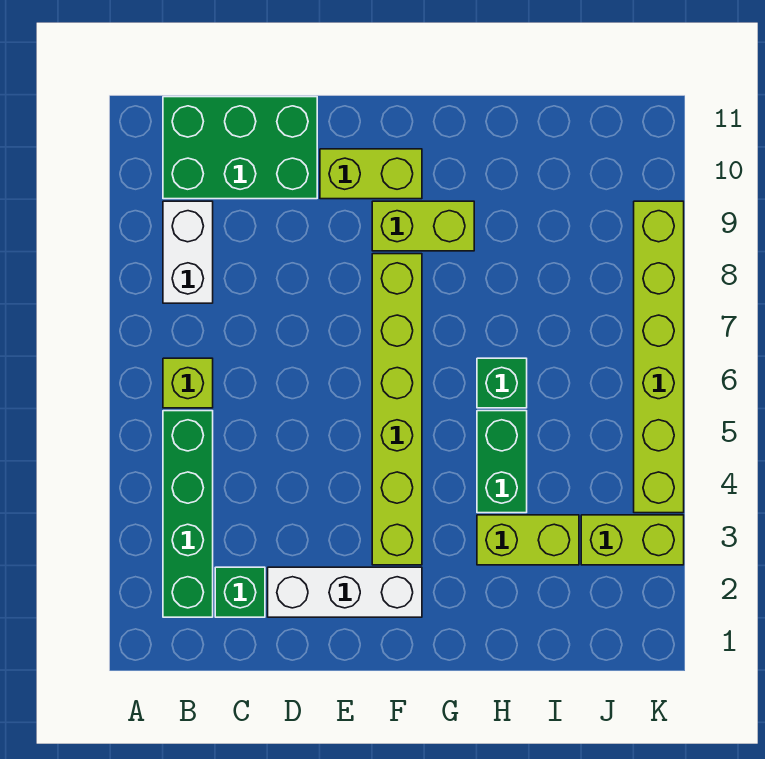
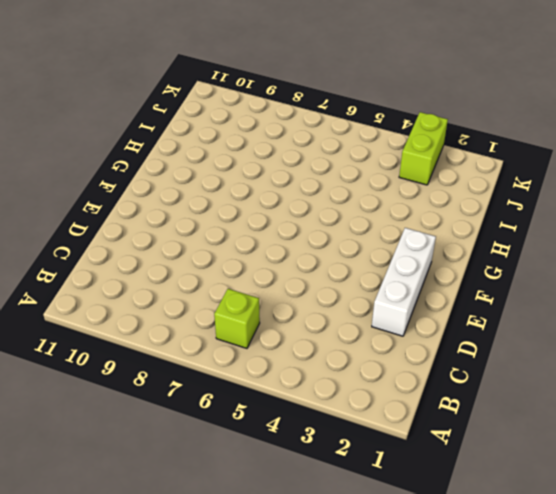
none -> green 1x4 brick [163,411,213,617]
none -> white 1x2 brick [163,201,213,303]
none -> green 2x3 brick [163,97,317,199]

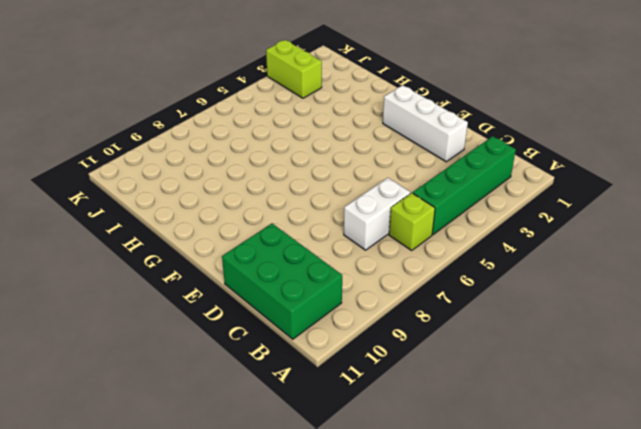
white 1x2 brick [344,178,411,250] -> white 1x2 brick moved to [163,201,213,303]
none -> green 1x1 brick [215,567,265,617]
none -> lime 1x2 brick [320,149,422,199]
none -> lime 1x6 brick [372,254,422,565]

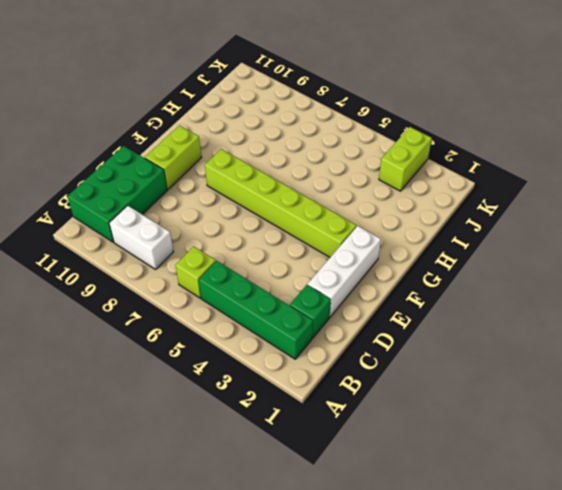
none -> lime 1x2 brick [372,201,474,251]
none -> lime 1x2 brick [477,515,579,565]
none -> green 1x2 brick [477,411,527,513]

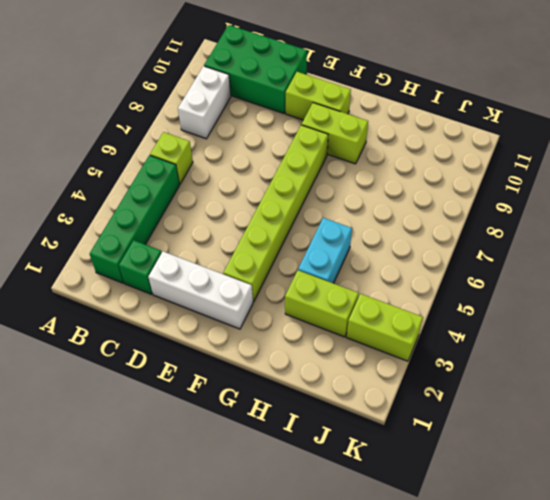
cyan 1x2 brick [298,218,352,283] -> green 1x2 brick [477,411,527,513]
none -> green 1x1 brick [477,358,527,408]
none -> lime 1x6 brick [634,201,684,513]

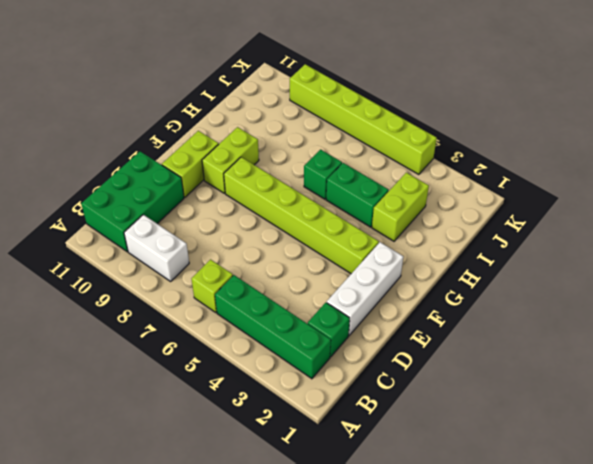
none -> lime 1x2 brick [581,515,684,565]

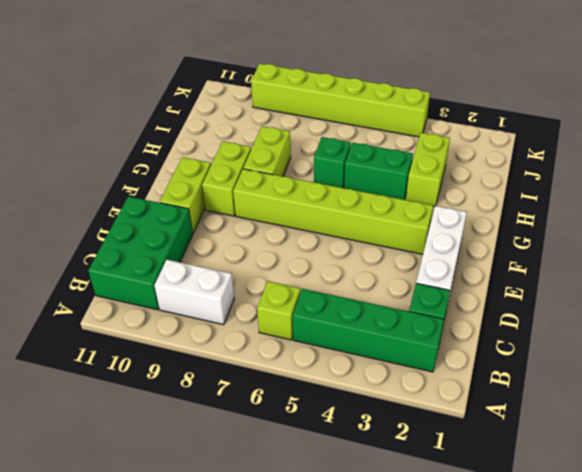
lime 1x2 brick [243,126,291,177] -> lime 1x2 brick moved to [581,515,684,565]

